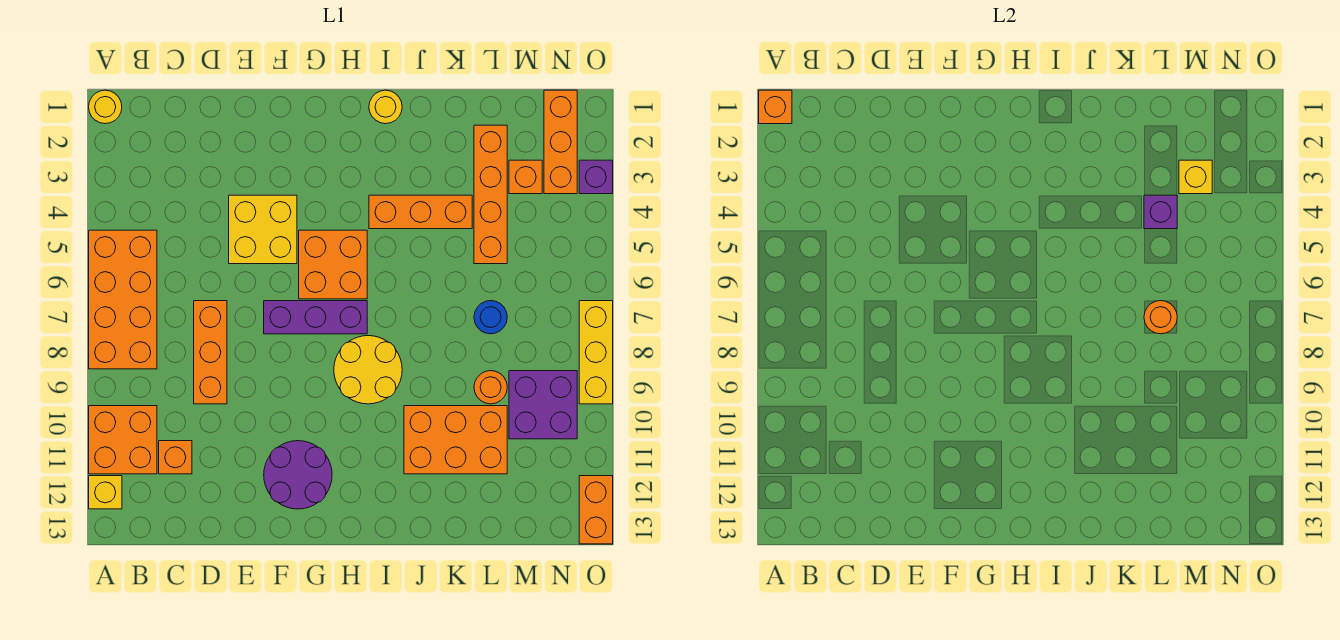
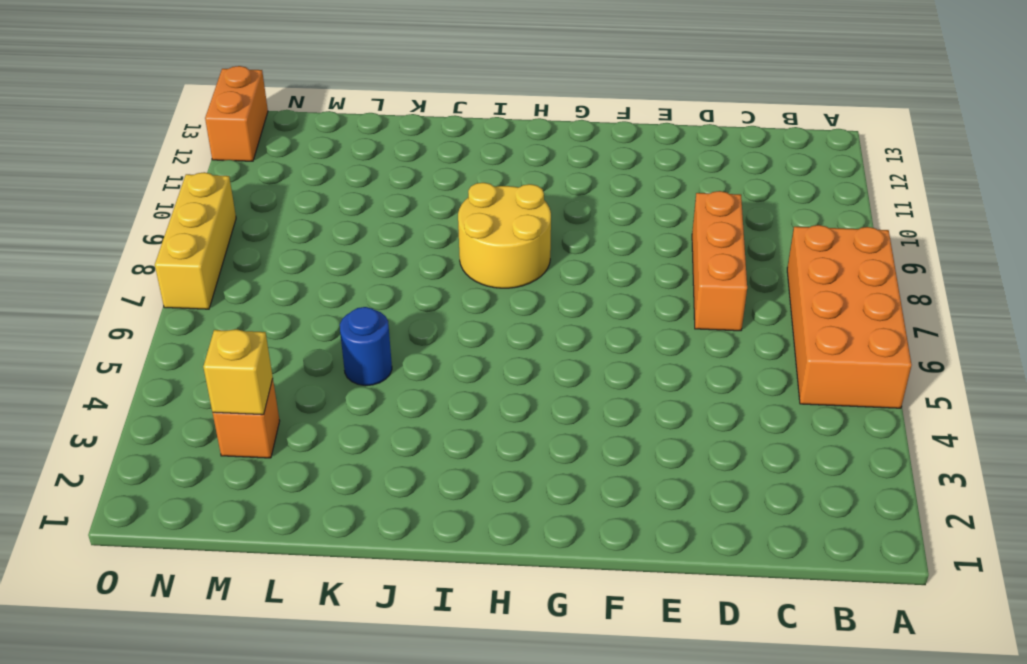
blue 1x1 round brick [340,307,392,386] -> blue 1x1 round brick moved to [474,301,507,334]
none -> yellow 1x1 round brick [89,90,122,124]
none -> orange 2x2 brick [89,406,157,474]
none -> yellow 1x1 brick [89,476,122,509]

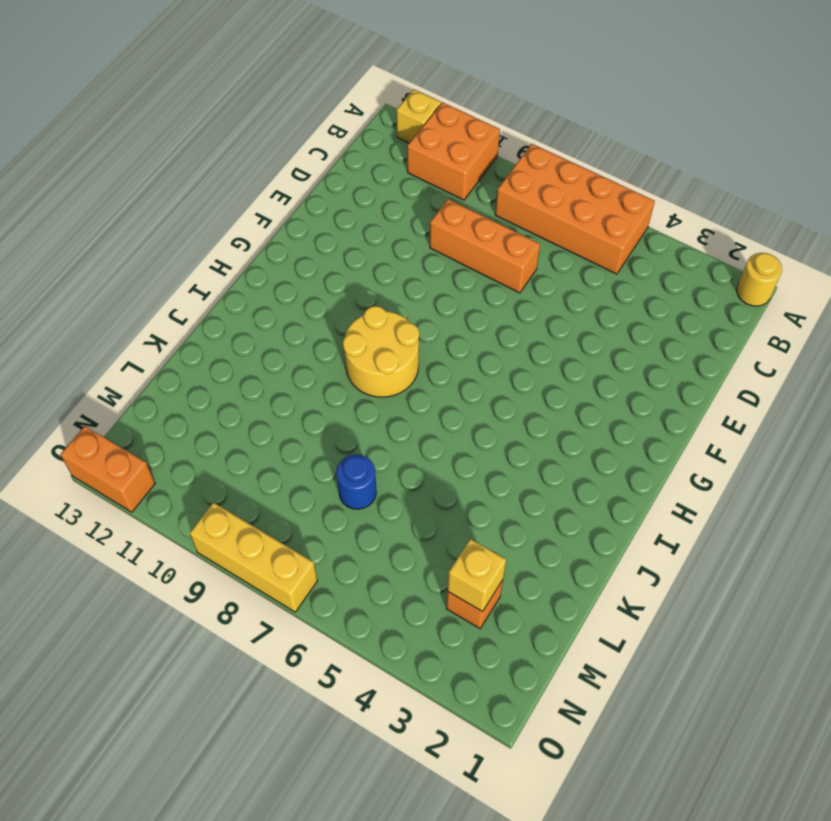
none -> orange 1x1 brick [159,441,192,474]
none -> yellow 2x2 brick [229,195,297,264]
none -> purple 1x3 brick [264,301,367,334]

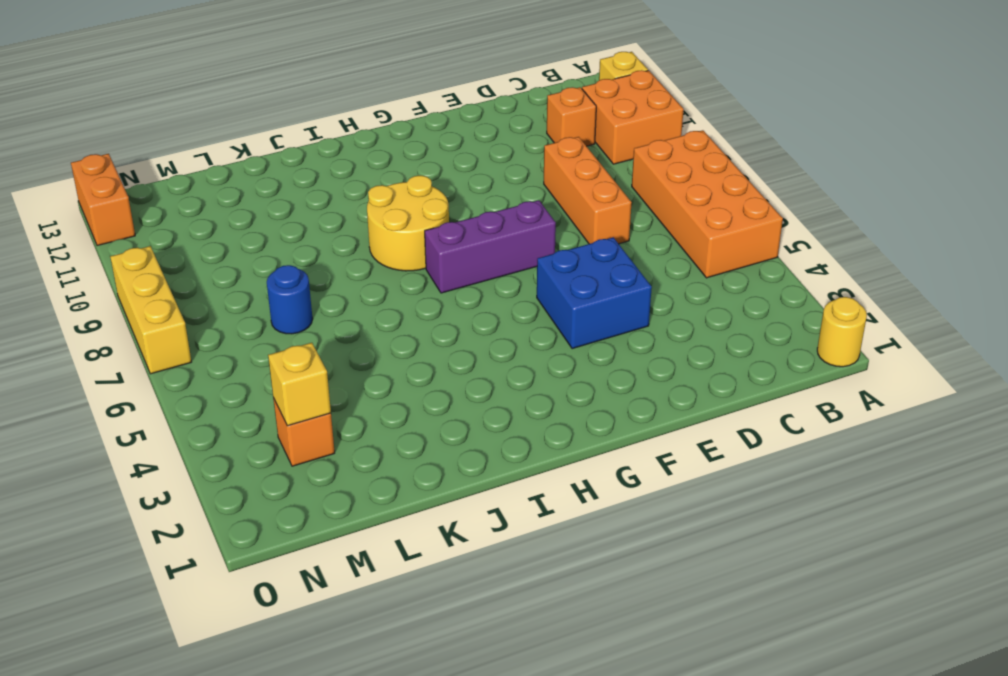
blue 2x2 brick [537,237,652,349] -> yellow 2x2 brick [229,195,297,264]
none -> purple 2x2 round brick [264,441,332,509]
none -> orange 2x2 brick [299,230,367,299]
none -> yellow 1x1 round brick [369,90,402,124]

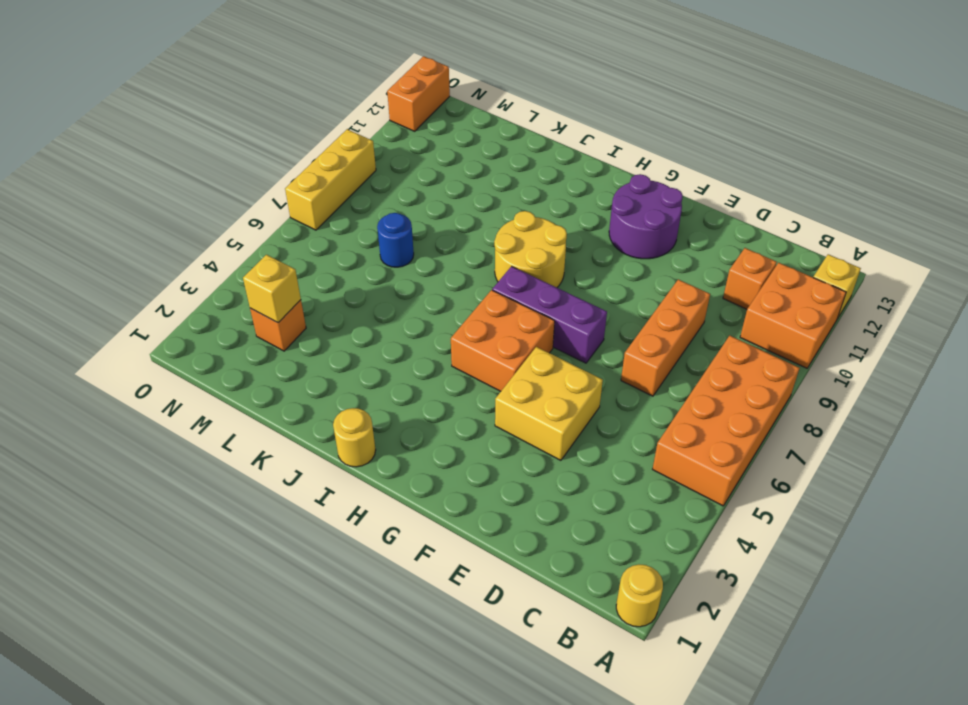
none -> orange 1x3 brick [369,195,472,229]
none -> orange 2x3 brick [404,406,507,474]
none -> orange 1x4 brick [474,125,507,264]

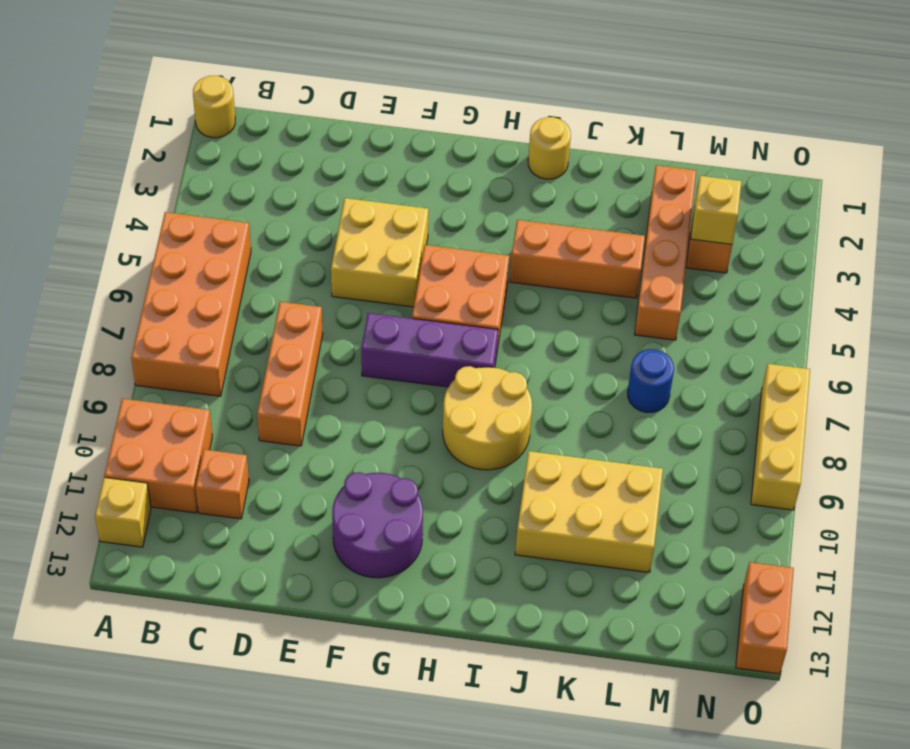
yellow 2x3 brick [515,451,663,572] -> orange 2x3 brick [404,406,507,474]
none -> orange 1x1 round brick [474,371,507,404]
none -> purple 2x2 brick [509,371,577,439]
none -> orange 1x3 brick [544,90,577,194]

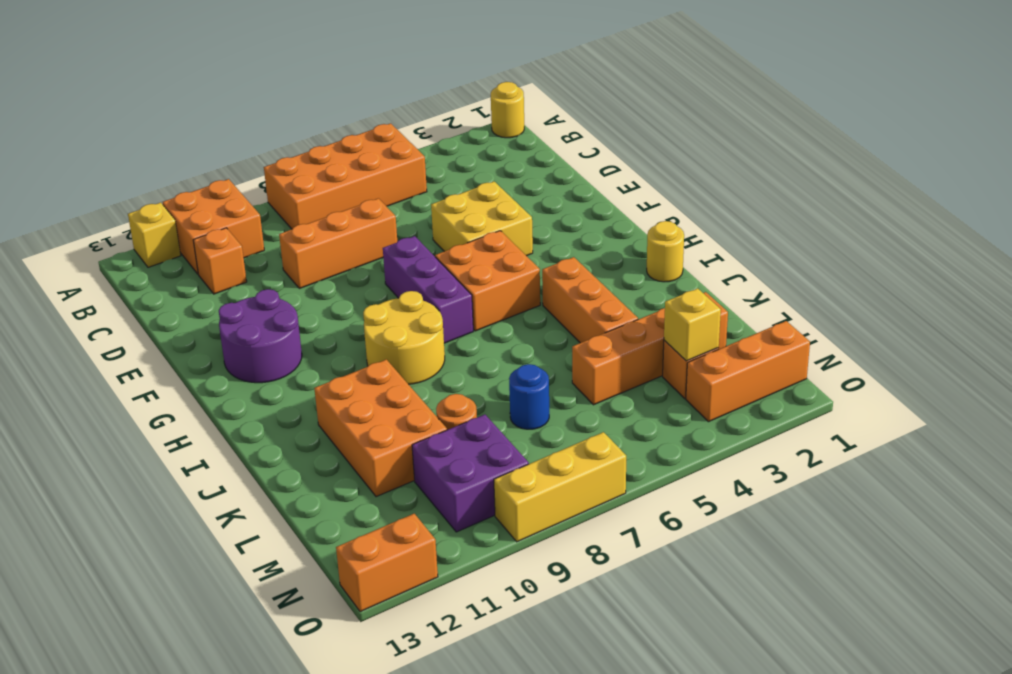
none -> purple 1x1 brick [579,160,613,194]
none -> orange 1x1 brick [759,90,792,124]
none -> purple 1x1 brick [1144,195,1177,229]

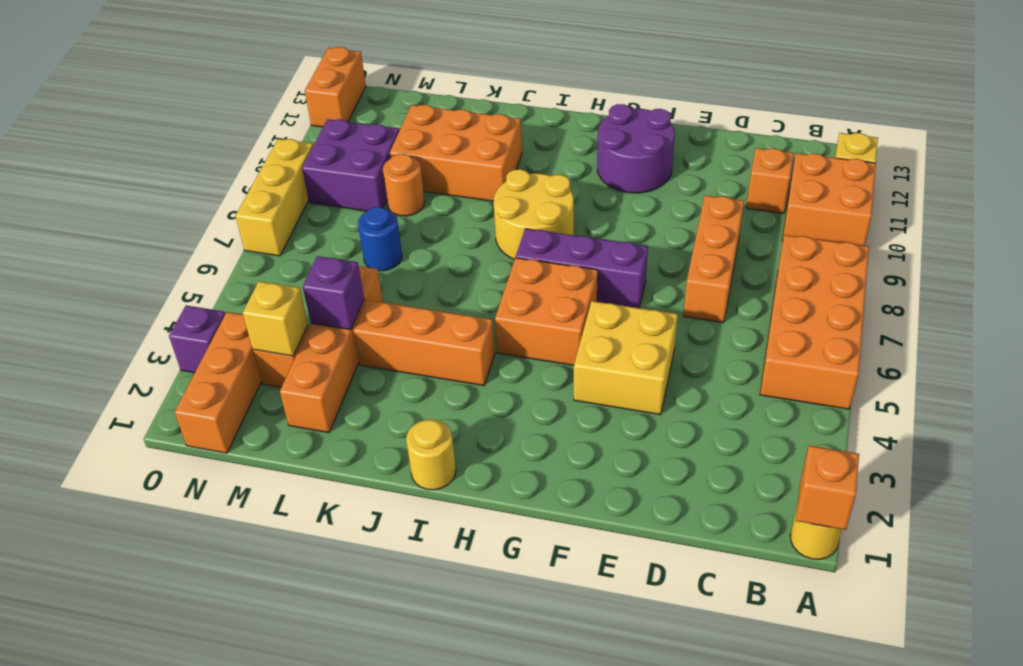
none -> orange 1x1 round brick [1144,301,1177,334]

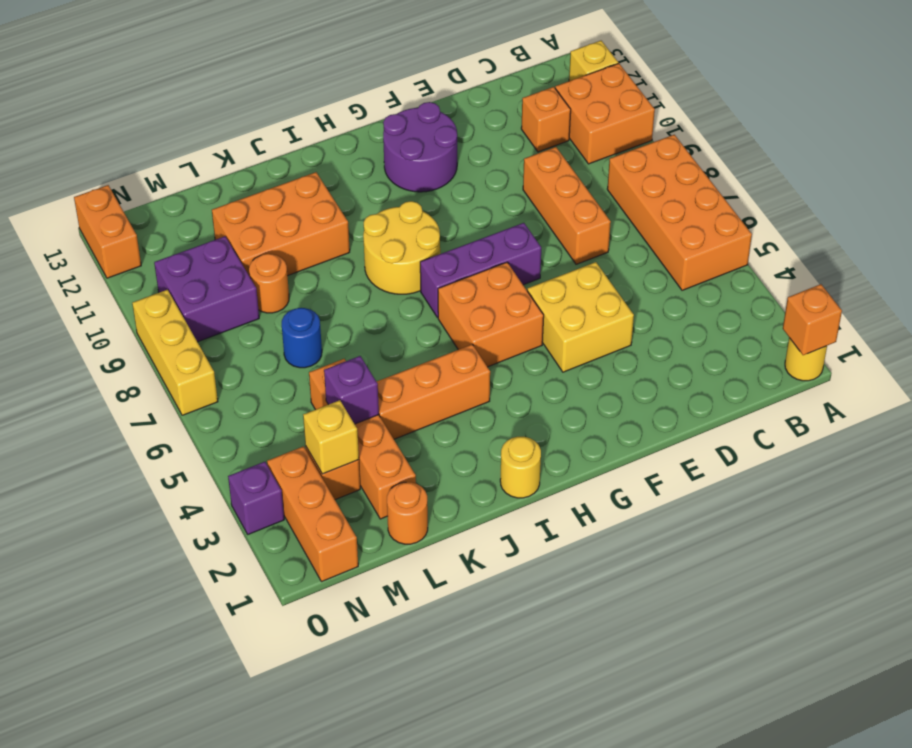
orange 1x1 round brick [387,482,428,544] -> orange 1x1 round brick moved to [1144,301,1177,334]

